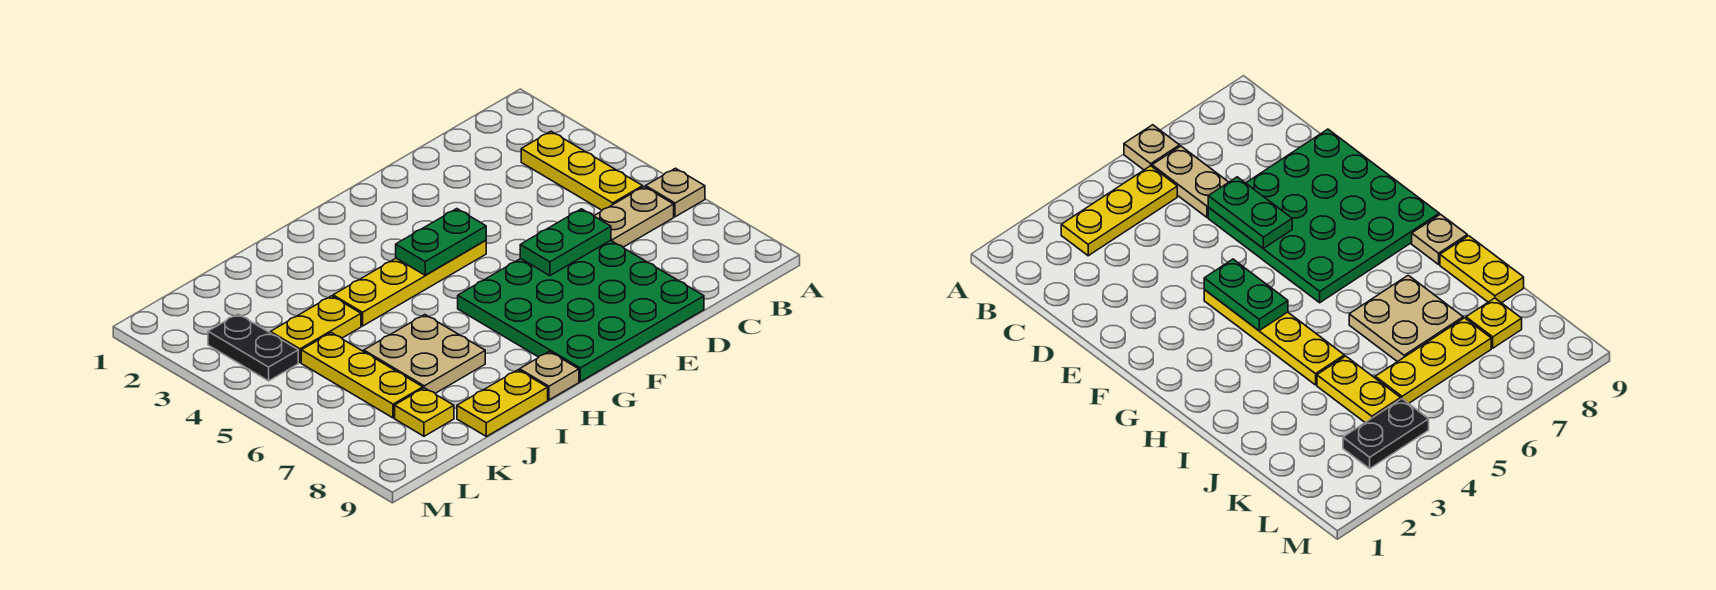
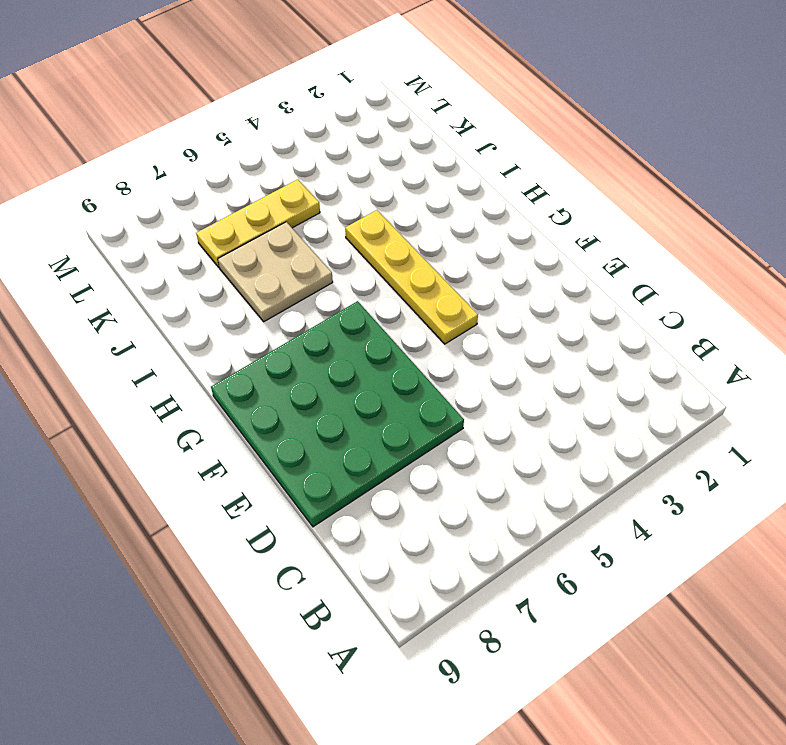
none -> tan 1x1 plate [646,168,705,217]
none -> yellow 1x3 plate [521,131,643,210]
none -> tan 1x2 plate [594,187,674,247]

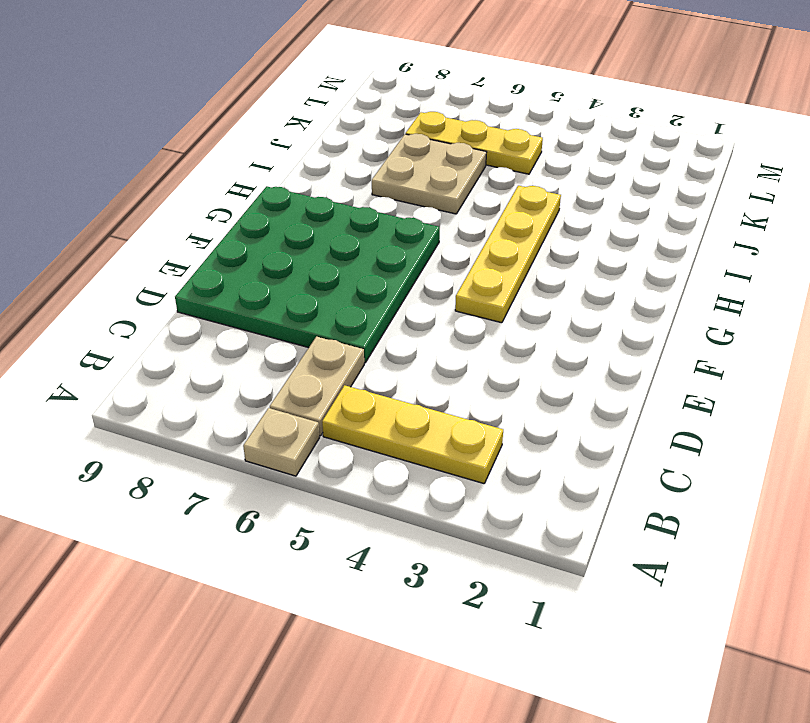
none -> tan 1x1 plate [520,352,579,400]
none -> yellow 1x2 plate [457,370,548,436]
none -> yellow 1x2 plate [270,296,361,363]

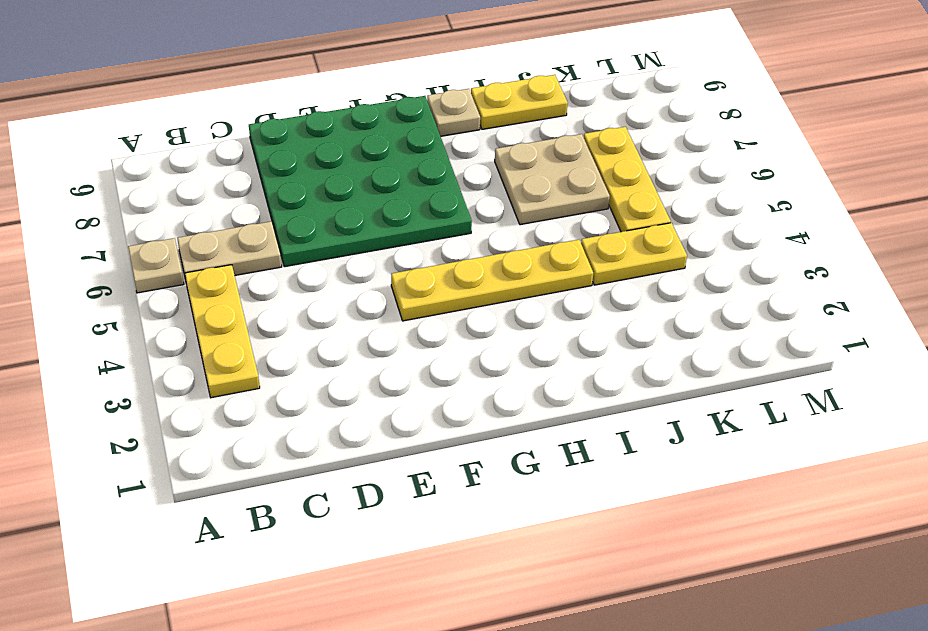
none -> yellow 1x1 plate [395,388,454,436]
none -> black 1x2 plate [208,314,298,381]
none -> green 1x2 plate [520,209,611,276]

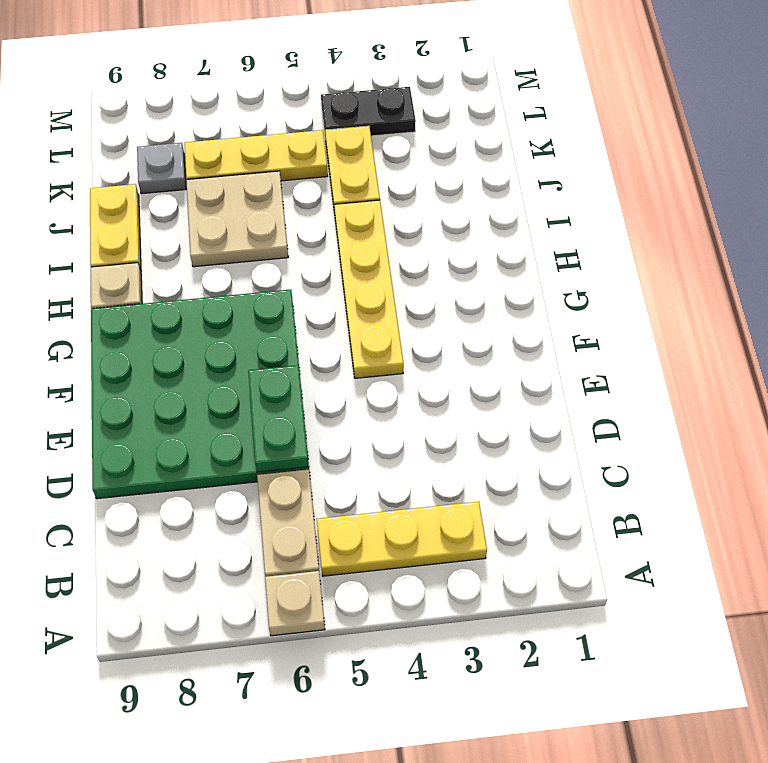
grey 1x1 plate [137,143,186,194] -> yellow 1x1 plate [395,388,454,436]
none -> green 1x2 plate [396,209,486,275]

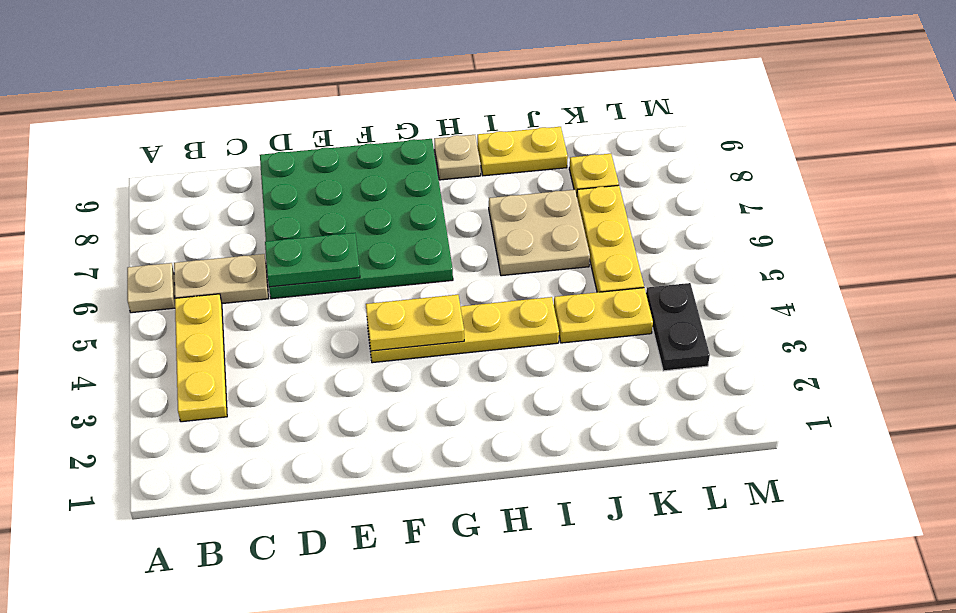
yellow 1x2 plate [366,295,464,351] -> green 1x2 plate [396,209,486,275]

